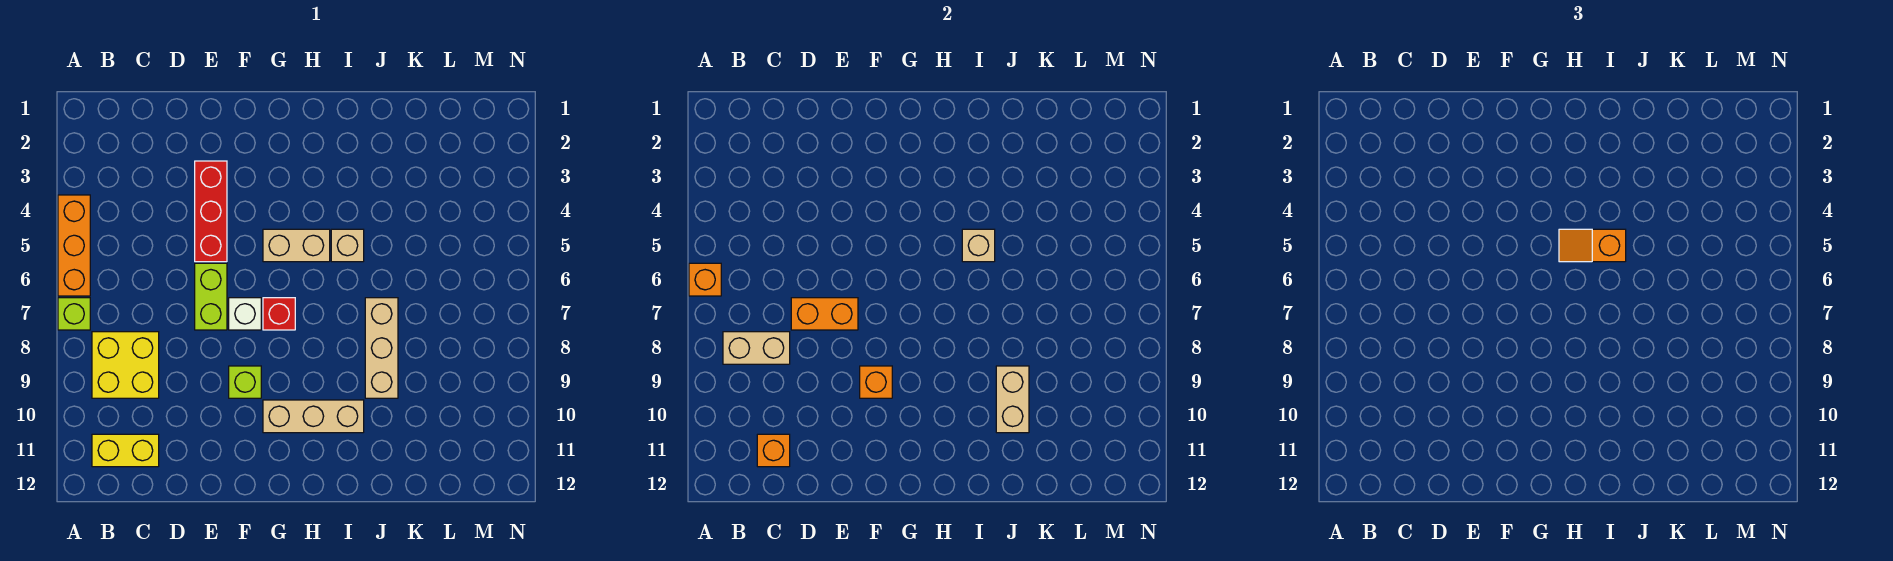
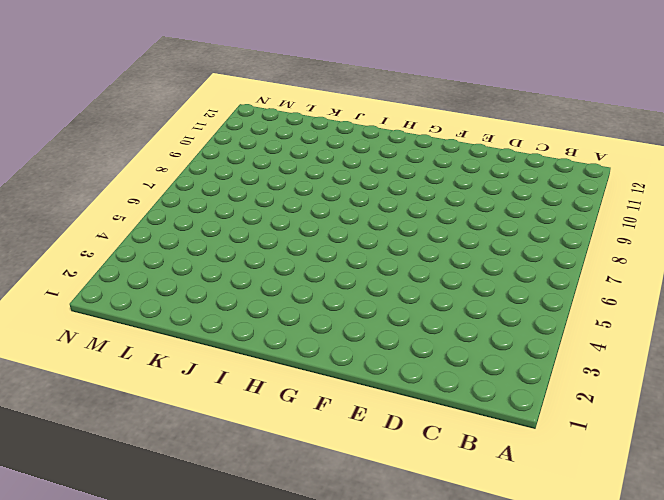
none -> orange 1x3 brick [58,195,90,296]
none -> lime 1x1 brick [58,298,90,330]
none -> yellow 2x2 brick [92,332,159,398]

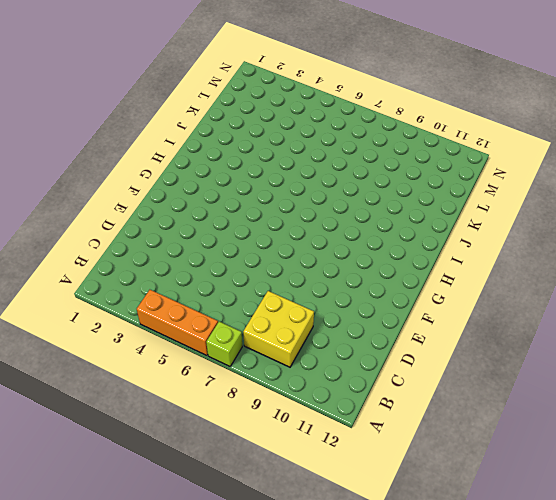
none -> yellow 1x2 brick [92,434,159,467]
none -> red 1x3 brick [195,161,227,262]
none -> lime 1x2 brick [195,263,227,330]

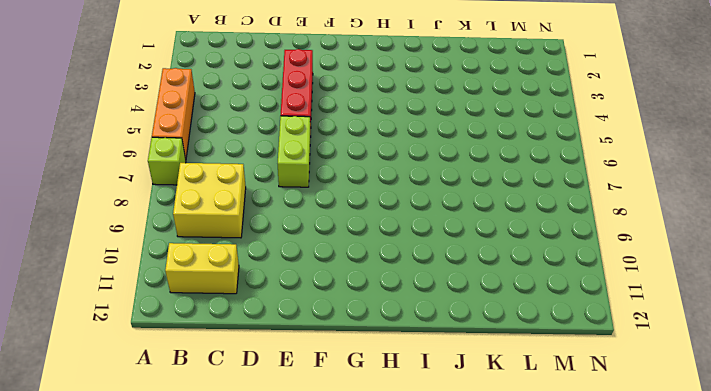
none -> white 1x1 brick [229,298,261,330]
none -> lime 1x1 brick [229,366,261,398]
none -> tan 1x2 brick [263,229,330,262]

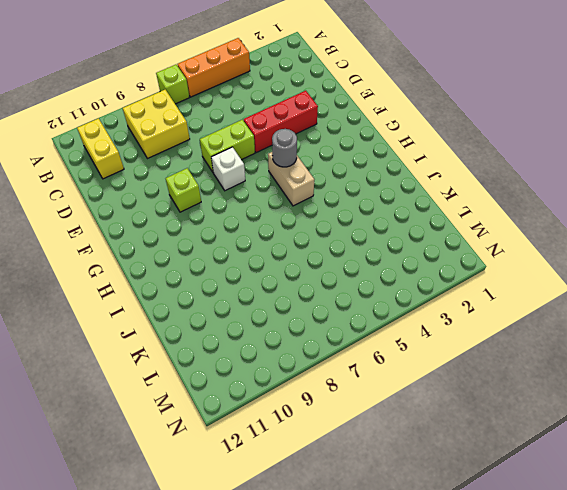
grey 1x1 round brick [272,129,297,167] -> none
none -> red 1x1 brick [263,298,295,330]
none -> tan 1x3 brick [263,400,364,433]
none -> tan 1x1 brick [331,229,364,262]

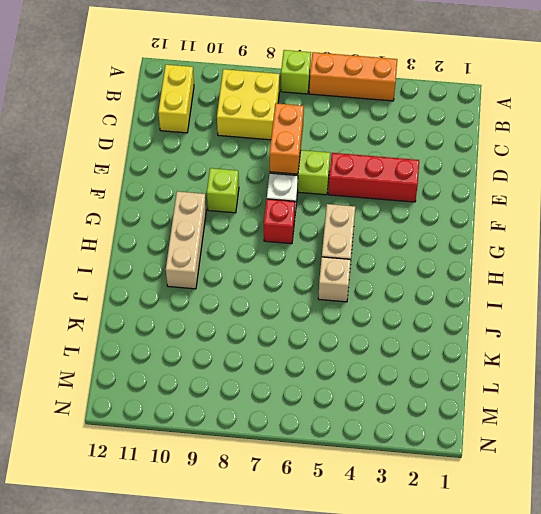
none -> tan 1x3 brick [365,298,398,398]
none -> orange 1x1 brick [689,263,721,296]
none -> tan 1x2 brick [723,332,790,364]

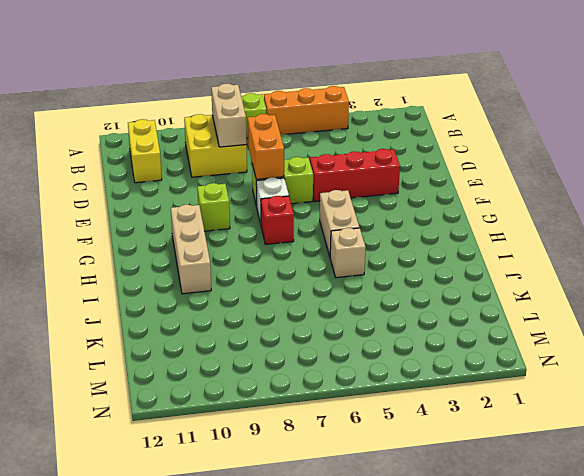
none -> tan 1x3 brick [365,298,398,398]
none -> orange 1x1 brick [689,263,721,296]
none -> orange 1x1 brick [757,434,790,467]

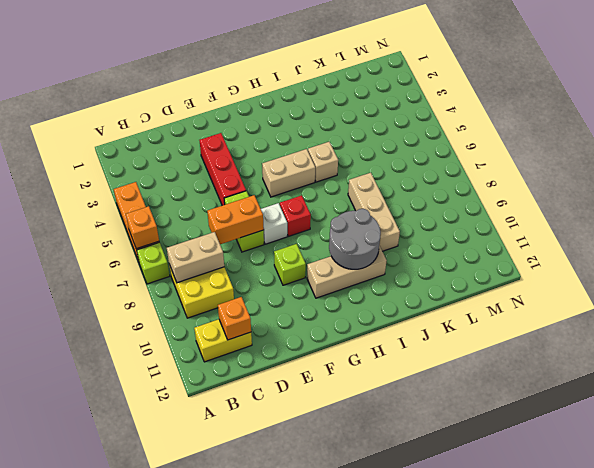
grey 2x2 round brick [329,209,381,269] -> none
none -> orange 1x1 brick [860,366,892,398]
none -> tan 1x1 brick [962,229,995,262]
none -> tan 1x2 brick [996,366,1029,433]

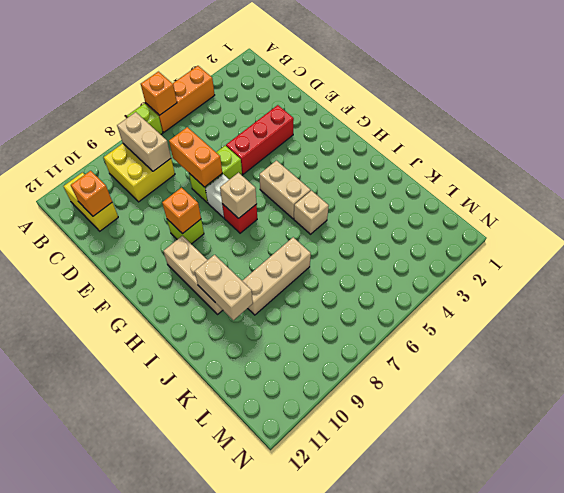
tan 1x1 brick [220,173,257,218] -> tan 1x1 brick moved to [962,229,995,262]
tan 1x2 brick [195,255,253,320] -> tan 1x2 brick turned to [996,366,1029,433]
none -> orange 1x2 slope [1559,229,1626,262]

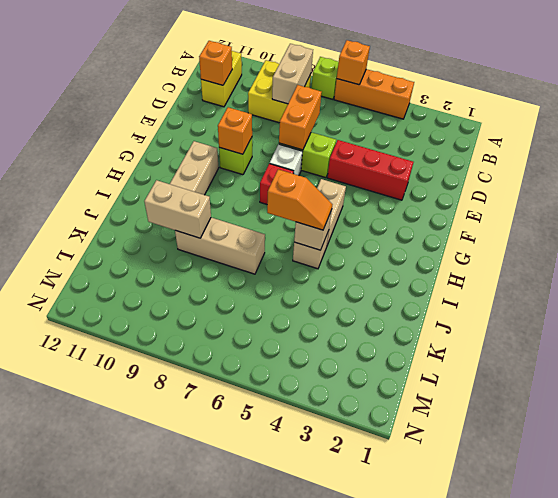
orange 1x2 slope [267,169,333,230] -> orange 1x2 slope turned to [1559,229,1626,262]

